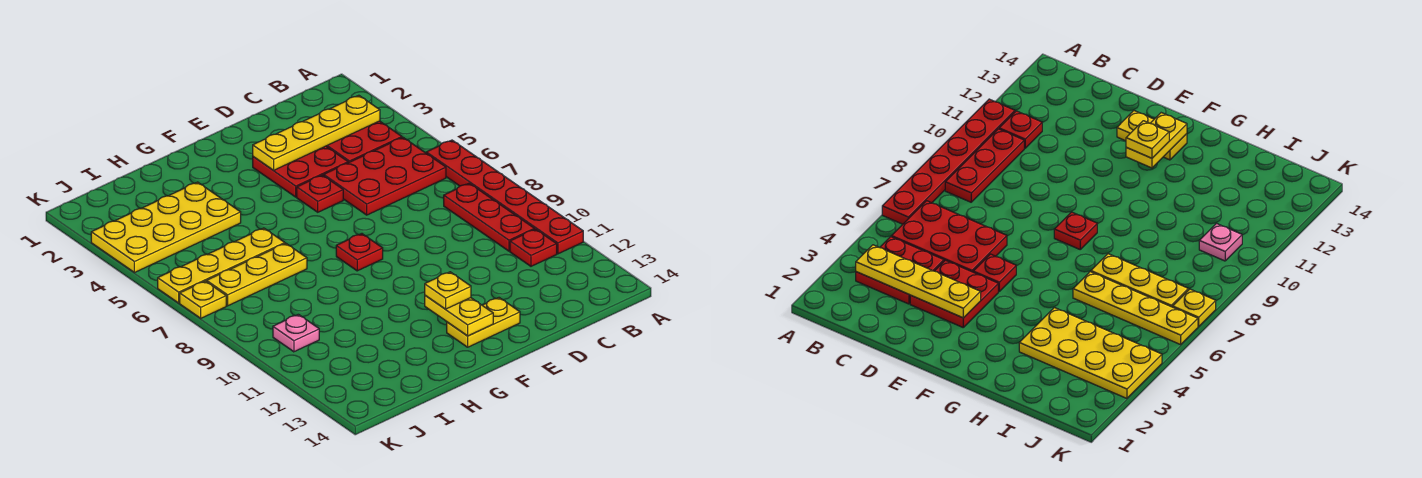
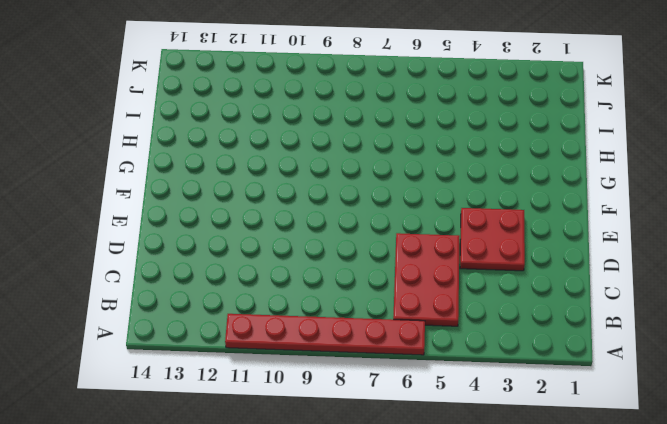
none -> red 2x2 plate [326,121,402,163]
none -> red 1x3 plate [444,183,534,251]
none -> red 1x1 plate [510,229,557,266]

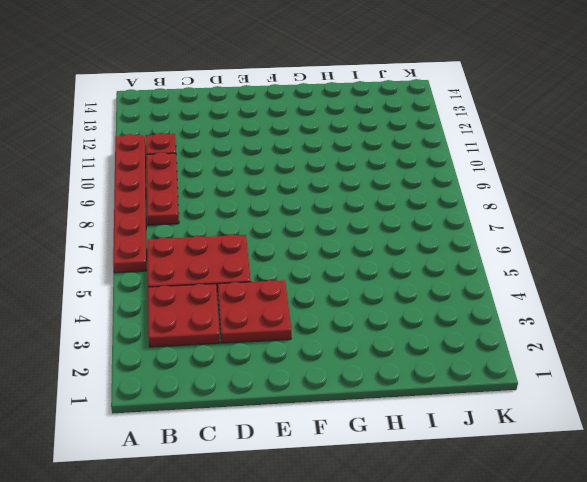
none -> red 1x1 plate [297,175,343,212]
none -> yellow 1x2 plate [447,298,520,347]
none -> red 1x1 plate [336,234,383,271]

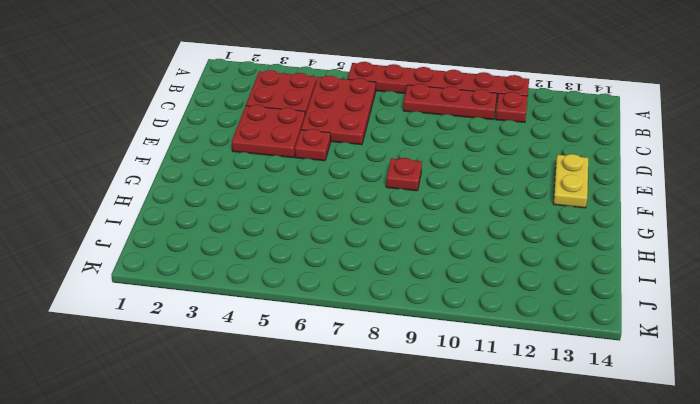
none -> yellow 2x4 plate [91,182,241,273]
none -> yellow 1x4 plate [158,228,285,303]
none -> yellow 1x3 plate [207,243,307,306]

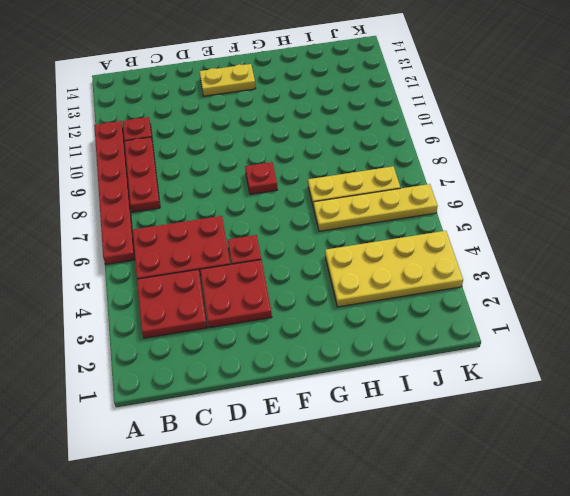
none -> pink 1x1 plate [273,314,319,352]
none -> yellow 1x1 plate [180,281,226,318]
none -> yellow 1x4 plate [253,95,380,170]

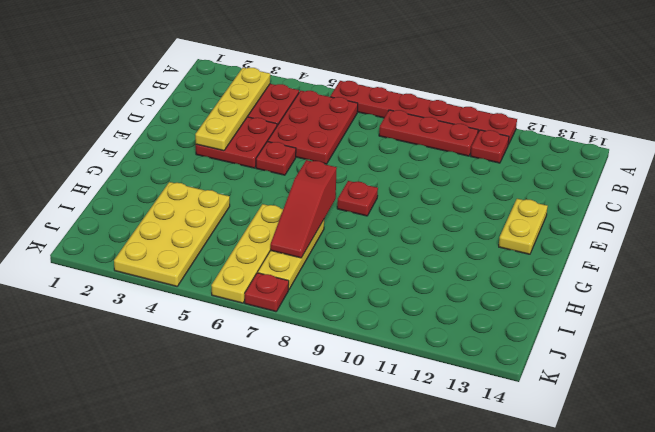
red 1x3 slope [270,160,337,258] -> none
red 1x1 plate [245,273,289,312] -> yellow 1x1 plate [180,281,226,318]
none -> pink 1x1 plate [273,314,319,352]
none -> yellow 1x2 plate [425,296,493,336]
none -> yellow 1x1 plate [425,272,471,309]

